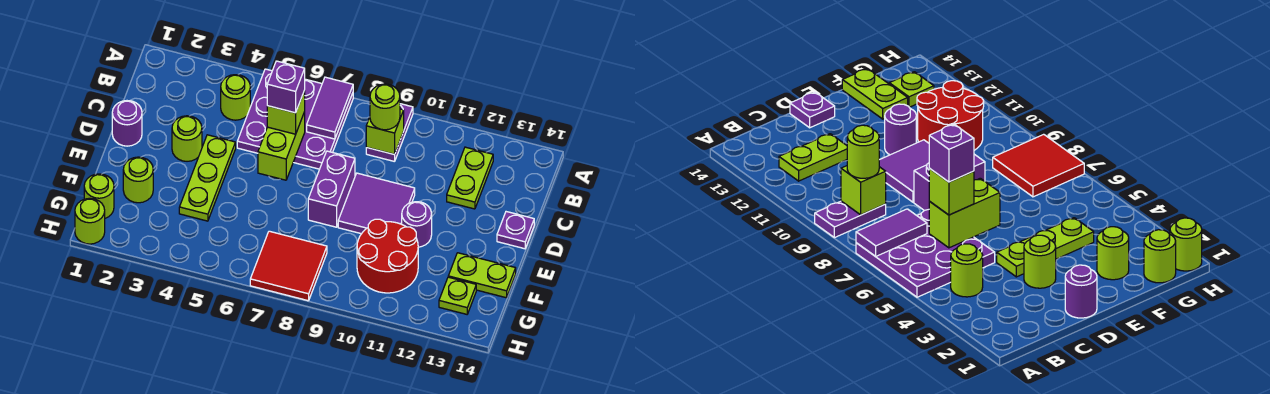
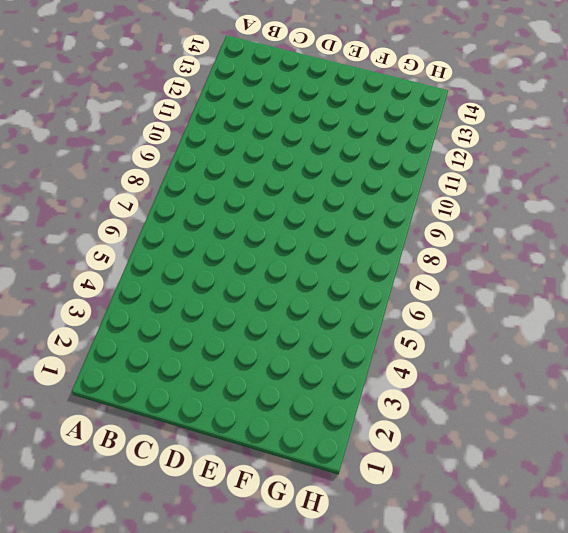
none -> purple 3x3 plate [237,69,353,169]
none -> purple 1x2 plate [366,104,413,162]
none -> lime 1x1 round brick [221,75,250,120]

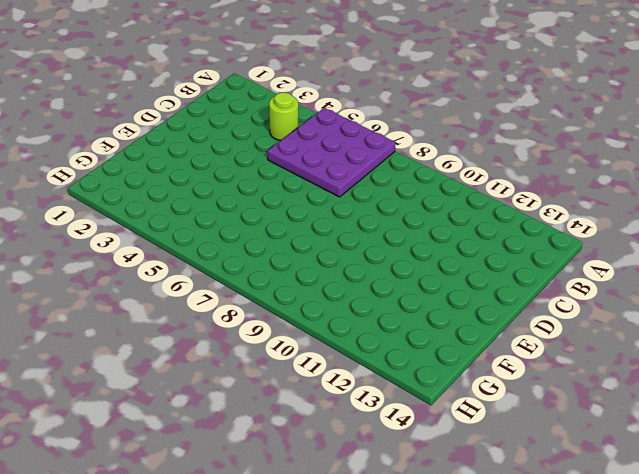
none -> purple 1x2 plate [366,104,413,162]
none -> lime 1x2 plate [447,147,493,209]
none -> purple 1x1 round brick [112,101,142,146]

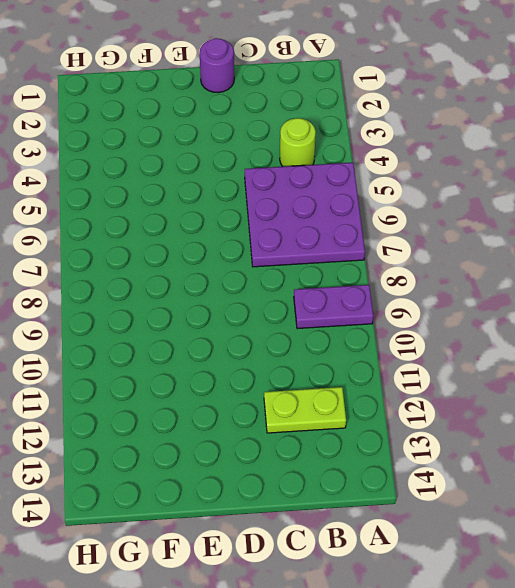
none -> lime 1x1 round brick [172,116,202,161]
none -> lime 1x3 plate [179,135,236,221]
none -> purple 1x2 brick [308,151,355,227]

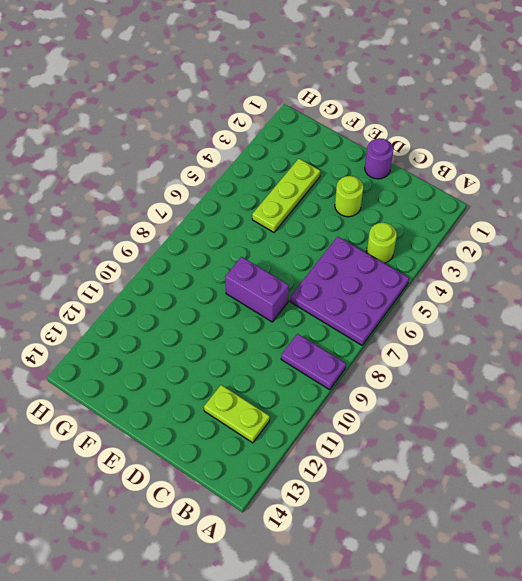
lime 1x3 plate [252,159,320,232] -> lime 1x3 plate turned to [179,135,236,221]
none -> purple 2x2 tile [338,173,415,234]
none -> purple 1x1 plate [497,212,534,249]
none -> purple 1x1 round brick [402,202,432,247]

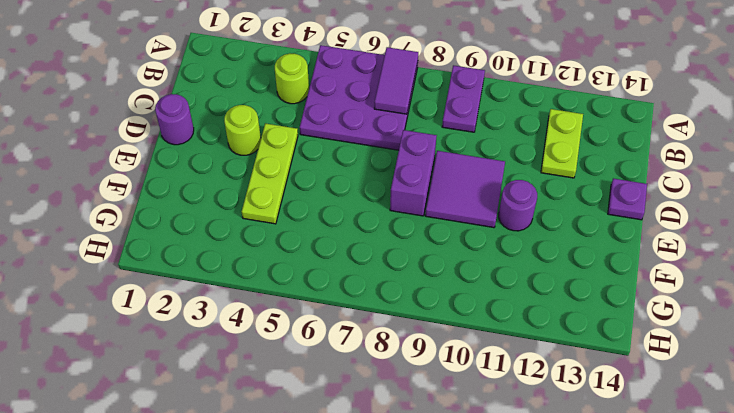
none -> lime 1x1 round brick [123,157,153,203]
none -> red 2x2 round brick [357,219,418,293]
none -> lime 1x2 plate [448,253,516,298]

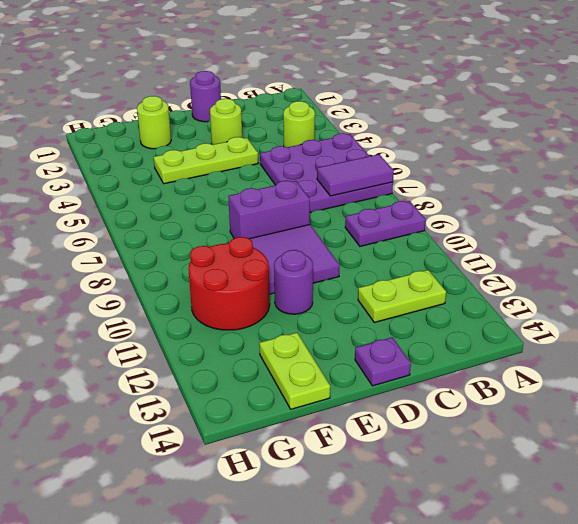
none -> lime 1x1 round brick [84,174,114,218]
none -> red 2x2 tile [250,231,327,301]
none -> lime 1x1 plate [439,277,476,314]

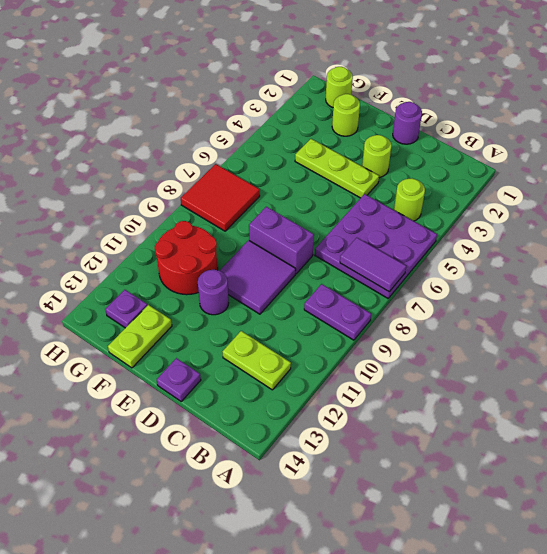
purple 1x1 plate [105,290,147,328] -> lime 1x1 plate [439,277,476,314]
none -> lime 1x1 round brick [75,198,105,244]
none -> lime 1x1 brick [366,109,404,154]
none -> lime 1x2 brick [258,112,305,180]

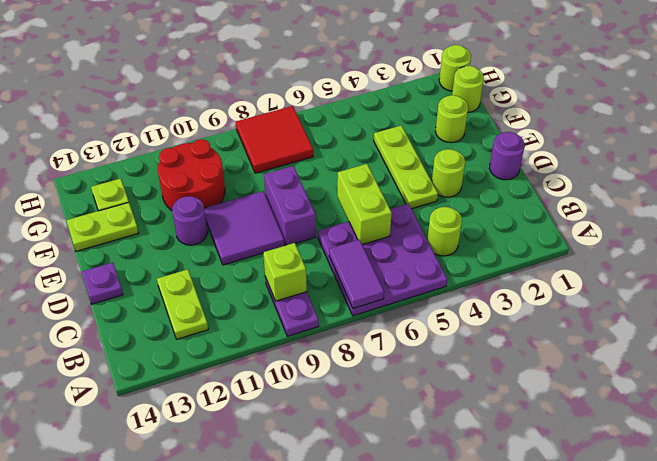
none -> lime 1x1 round brick [370,84,400,130]
none -> lime 1x1 brick [267,90,305,134]
none -> purple 1x1 brick [267,61,305,113]

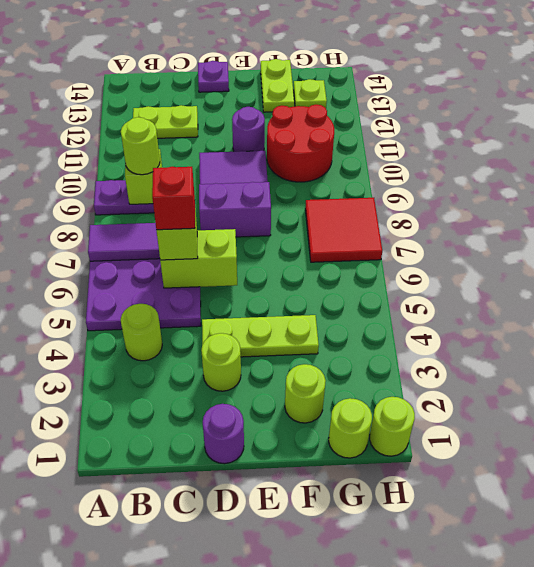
red 1x1 brick [152,167,195,230] -> purple 1x1 brick [267,61,305,113]

